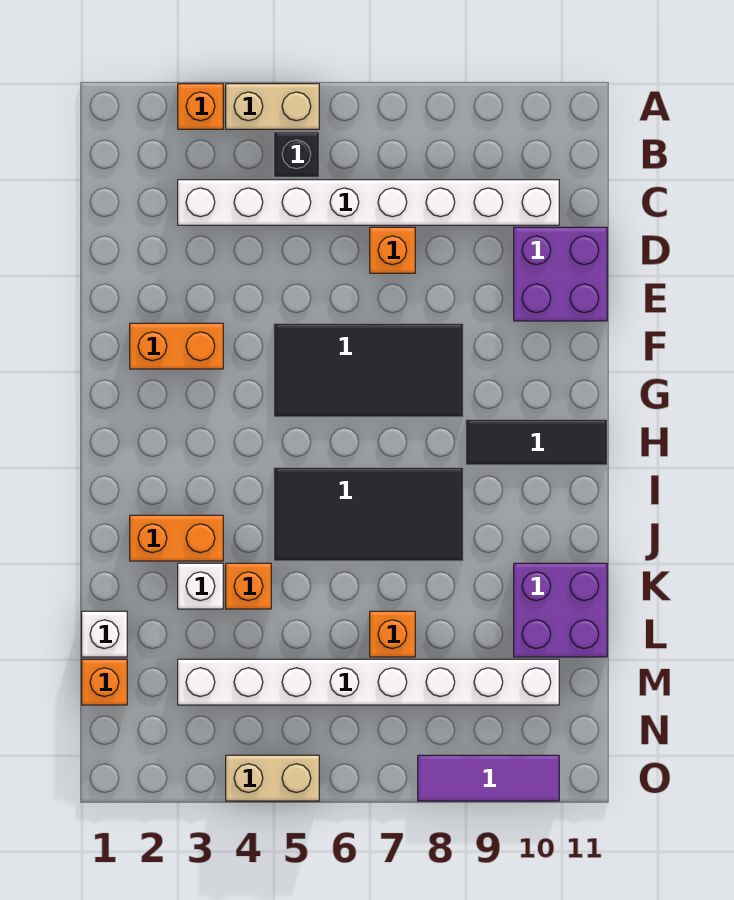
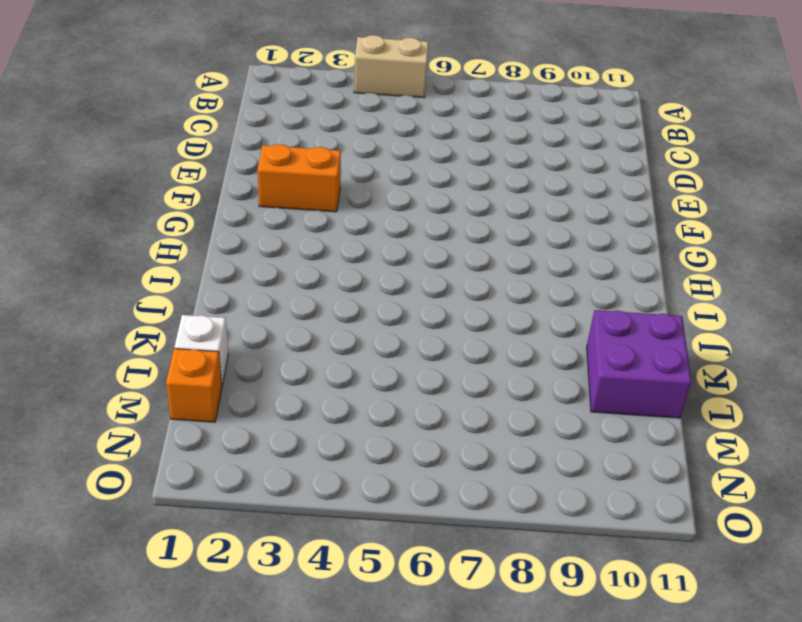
none -> orange 1x1 brick [178,84,223,129]
none -> black 1x1 brick [274,132,319,177]
none -> white 1x8 brick [178,180,559,225]

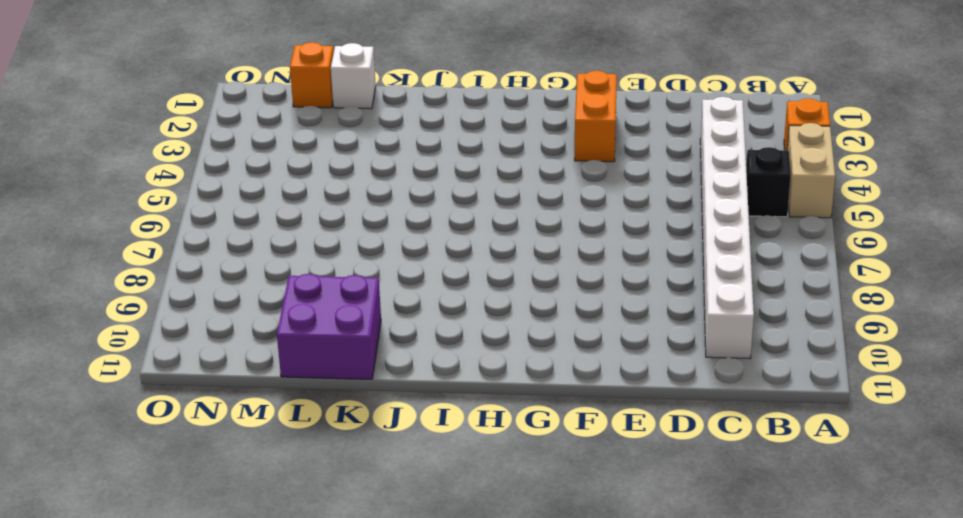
none -> orange 1x1 brick [370,227,415,273]
none -> purple 2x2 brick [514,227,607,321]
none -> black 2x4 tile [274,323,463,417]

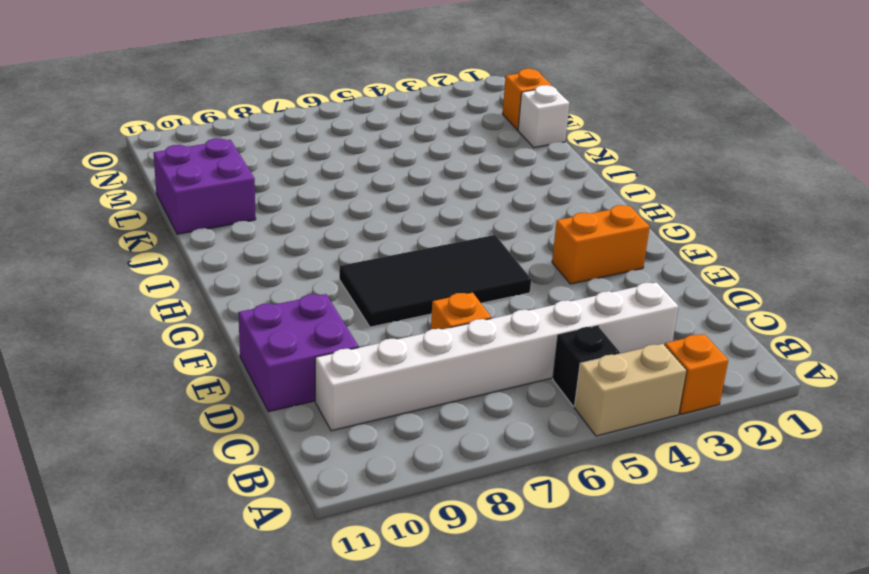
none -> black 1x3 tile [466,419,607,465]
none -> black 2x4 tile [274,467,463,561]
none -> orange 1x2 brick [130,515,223,561]

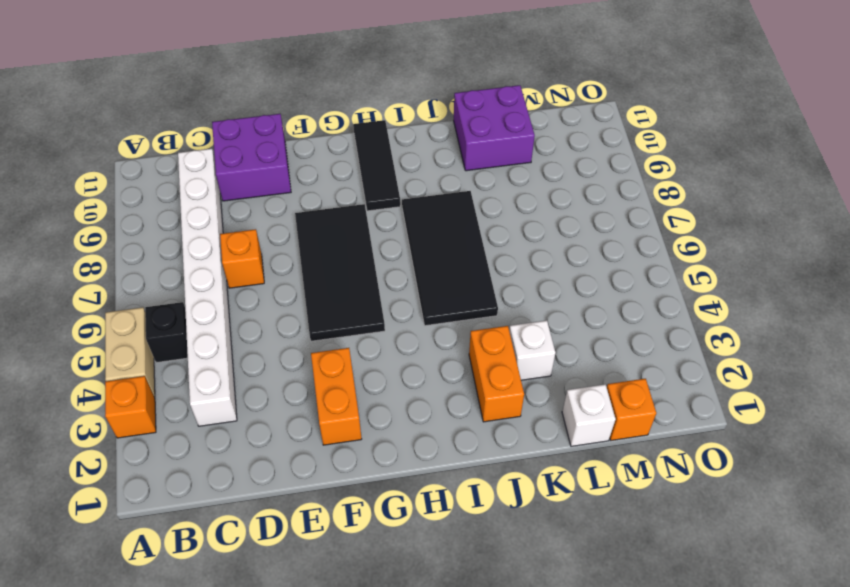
none -> orange 1x1 brick [226,563,271,609]
none -> orange 1x1 brick [370,611,415,657]
none -> white 1x8 brick [178,659,559,705]

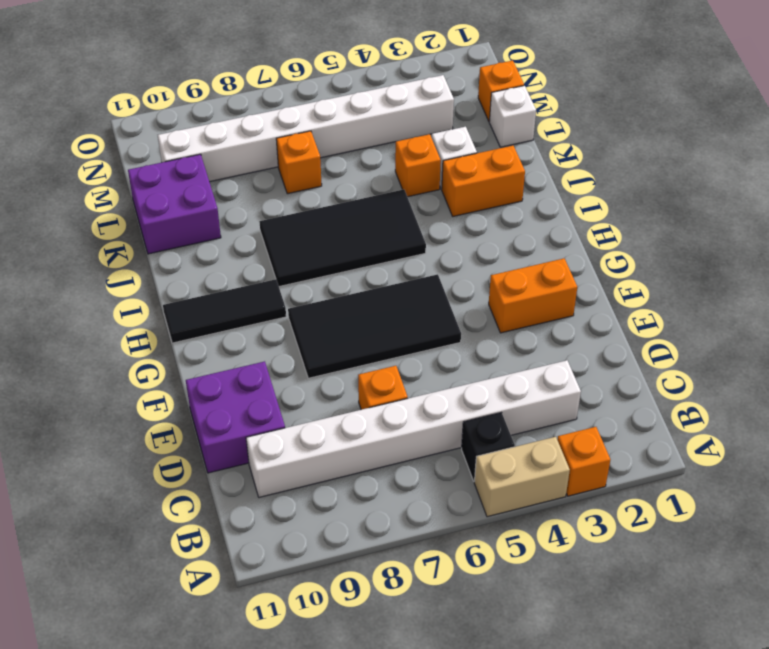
none -> tan 1x2 brick [226,755,319,801]
none -> purple 1x3 tile [418,755,559,801]

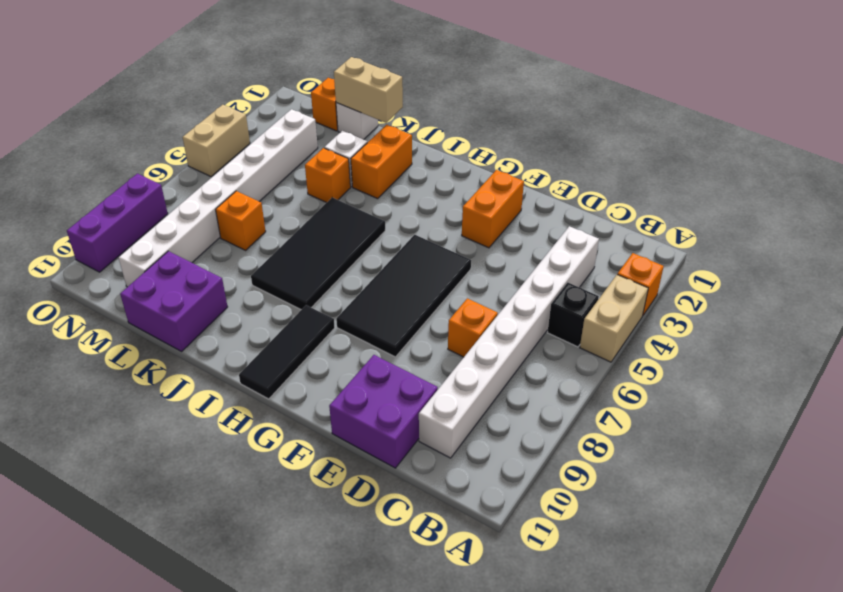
tan 1x2 brick [334,57,403,123] -> none
purple 1x3 brick [67,174,168,272] -> purple 1x3 tile [418,755,559,801]

